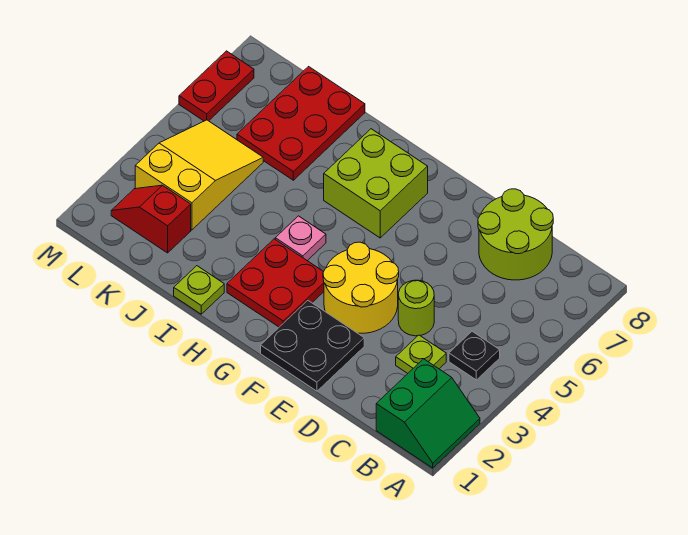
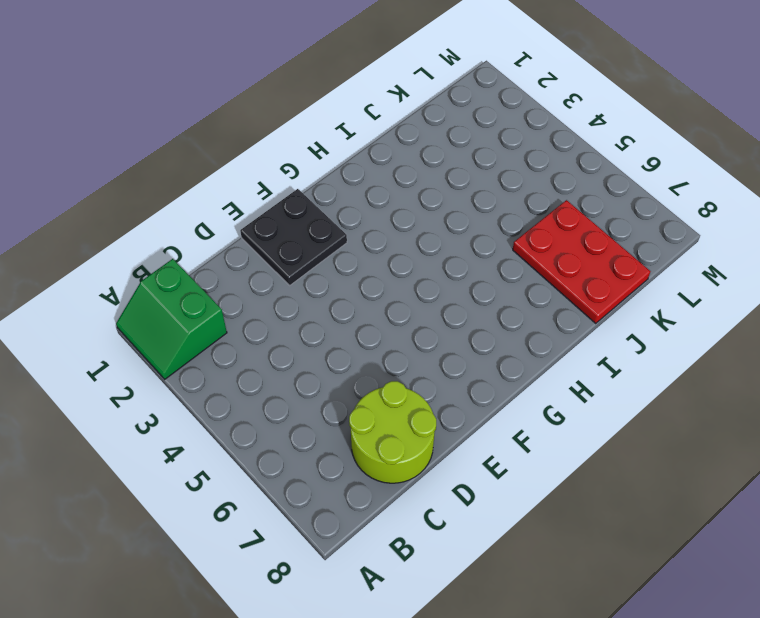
none -> black 1x1 plate [449,331,500,380]
none -> lime 1x1 plate [396,335,446,373]
none -> lime 1x1 round brick [398,280,434,336]

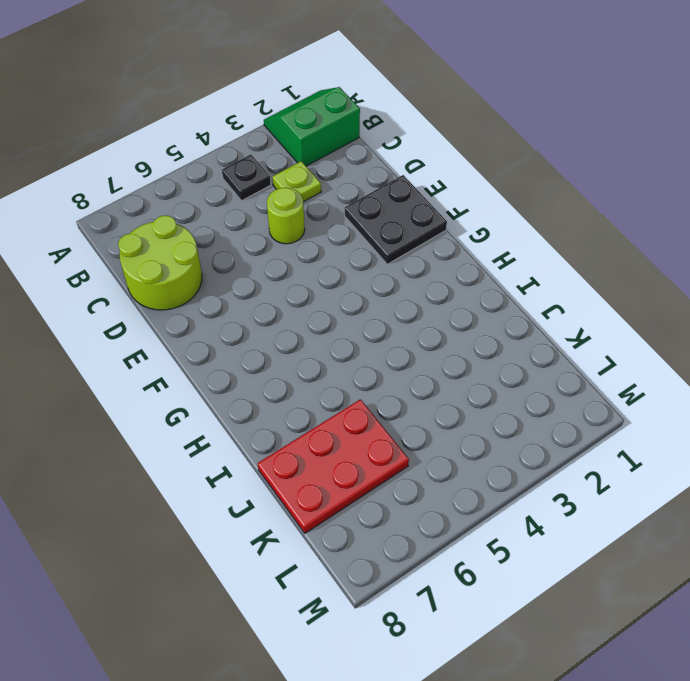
none -> yellow 2x2 round brick [323,242,399,333]
none -> red 2x2 plate [227,239,324,327]
none -> lime 2x2 brick [324,129,428,238]

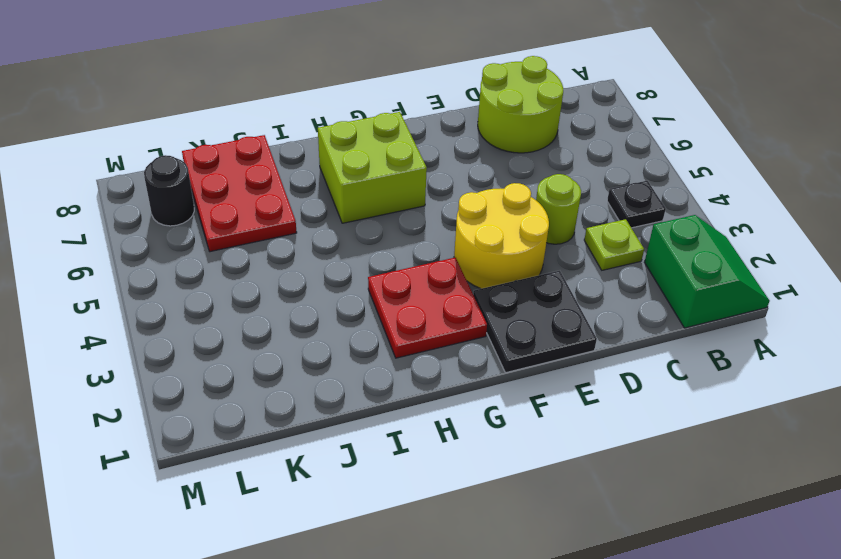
black 1x1 round brick [144,155,194,226] -> none
none -> pink 1x1 plate [275,216,326,261]
none -> lime 1x1 plate [174,266,224,314]
none -> red 1x2 slope [111,185,191,253]

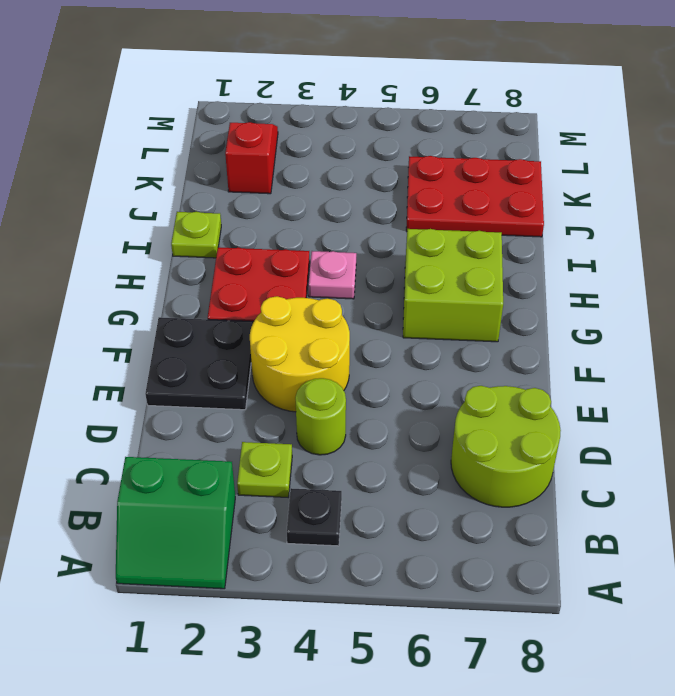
none -> yellow 2x3 slope [135,120,263,230]
none -> red 1x2 plate [179,51,254,121]

